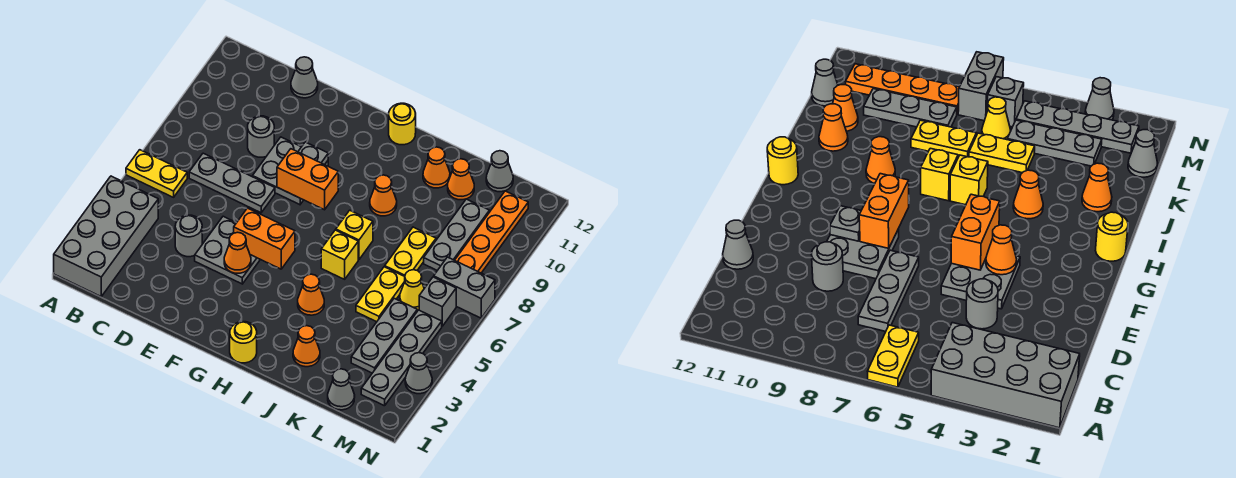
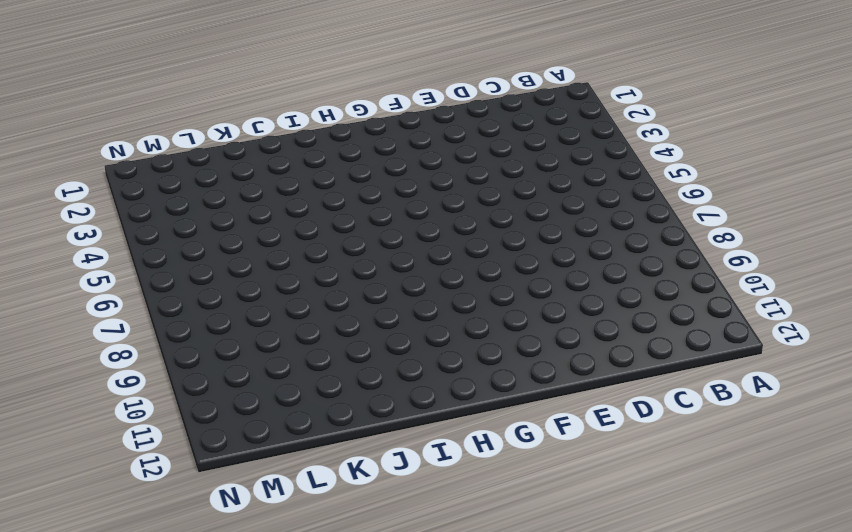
none -> grey 2x4 brick [54,176,158,296]
none -> yellow 1x2 plate [126,150,187,197]
none -> grey 1x3 plate [189,153,275,213]
none -> grey 1x1 round brick [175,215,202,257]

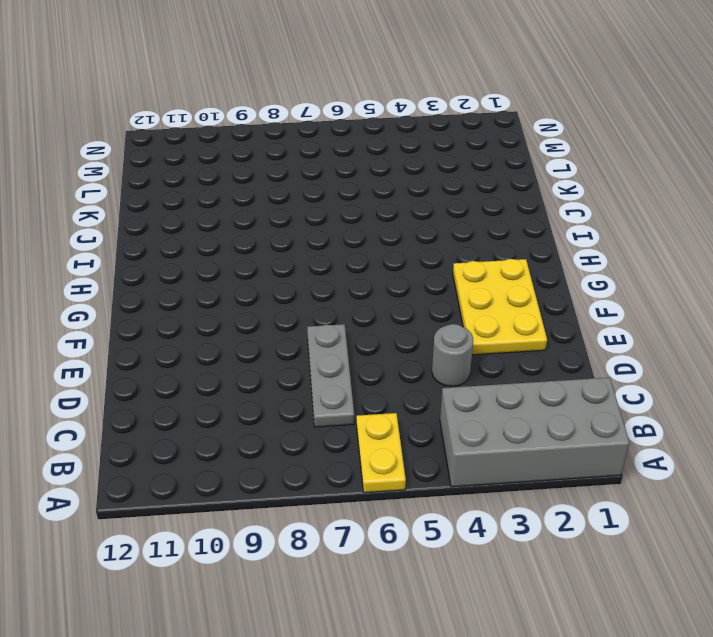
yellow 2x3 plate [453,259,547,355] -> none
none -> grey 1x1 round brick [248,116,274,157]
none -> grey 1x1 cone [291,57,318,98]
none -> grey 2x2 plate [195,216,260,284]
none -> grey 2x2 plate [252,137,328,205]

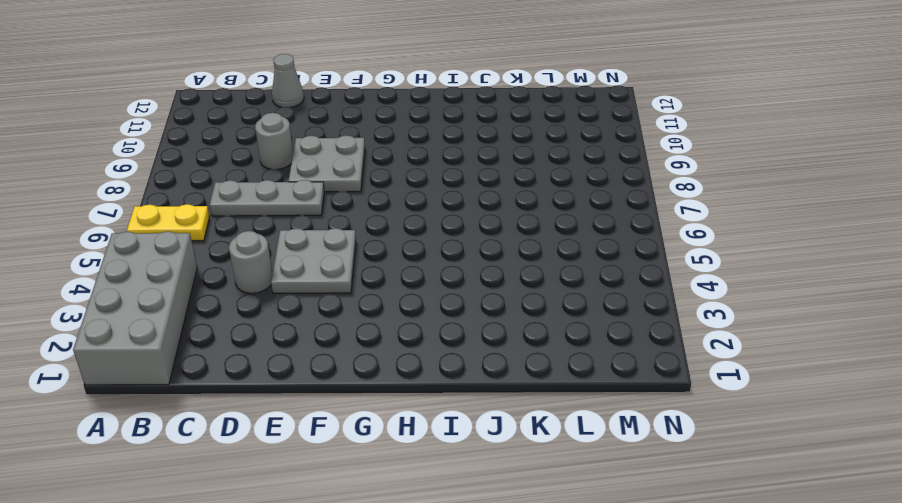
none -> yellow 1x1 round brick [230,322,257,363]
none -> yellow 1x1 round brick [389,103,416,145]
none -> orange 1x1 cone [298,274,324,315]
none -> yellow 1x1 brick [321,230,358,279]

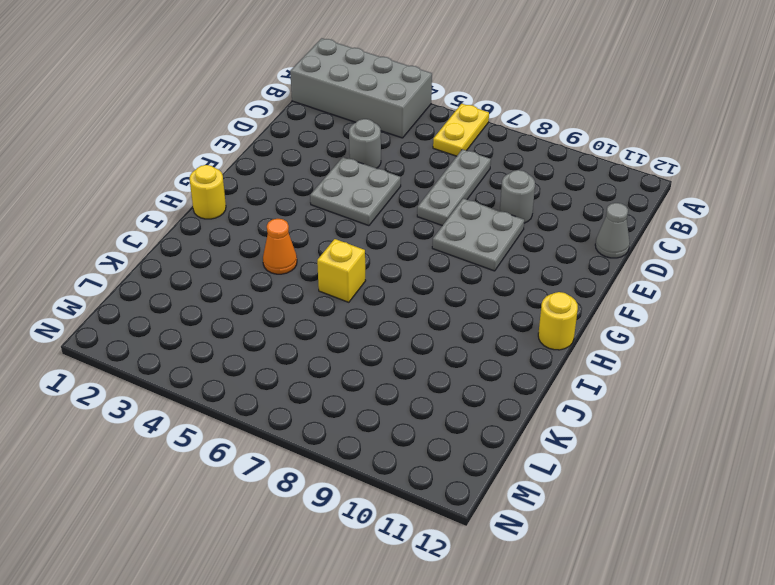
none -> yellow 1x1 brick [336,210,373,260]
none -> orange 1x1 cone [370,175,397,216]
none -> orange 1x1 cone [293,326,320,367]
none -> orange 1x1 cone [423,147,450,188]

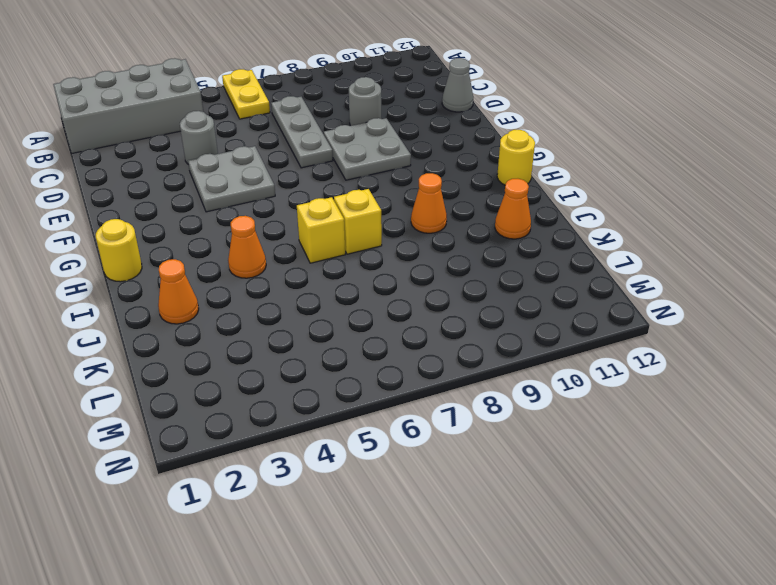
none -> yellow 1x2 plate [356,267,405,322]
none -> yellow 1x2 plate [385,227,436,276]
none -> orange 1x1 cone [448,159,474,200]
none -> grey 1x1 cone [328,369,355,410]

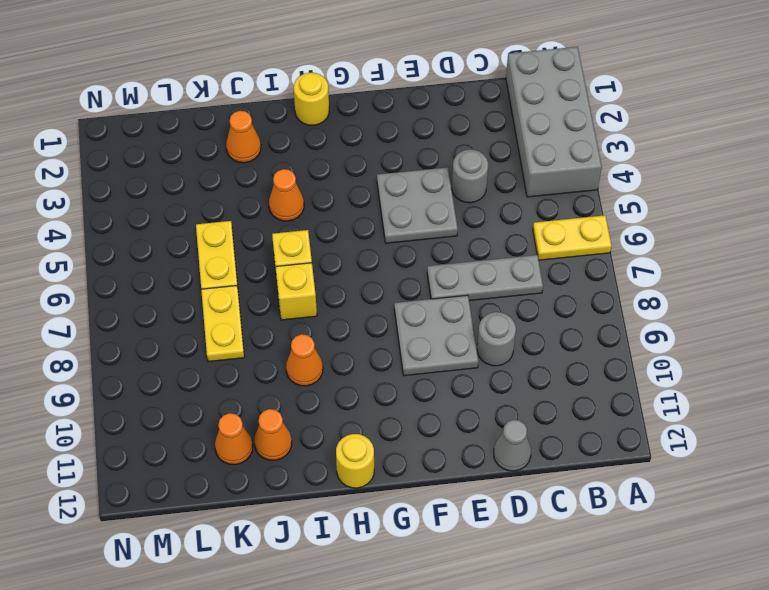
none -> grey 1x1 cone [328,369,355,410]
none -> grey 1x3 plate [351,298,417,373]
none -> yellow 1x1 cone [400,270,424,310]
none -> grey 1x3 plate [424,199,489,271]

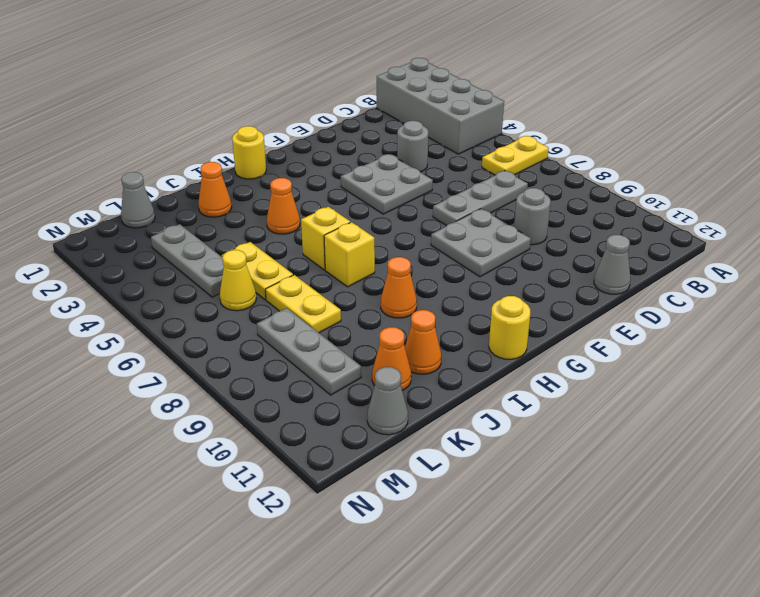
none -> grey 1x4 plate [361,310,442,406]
none -> grey 1x1 brick [419,277,456,326]
none -> grey 1x2 brick [434,257,495,318]
none -> orange 1x4 plate [455,191,528,273]

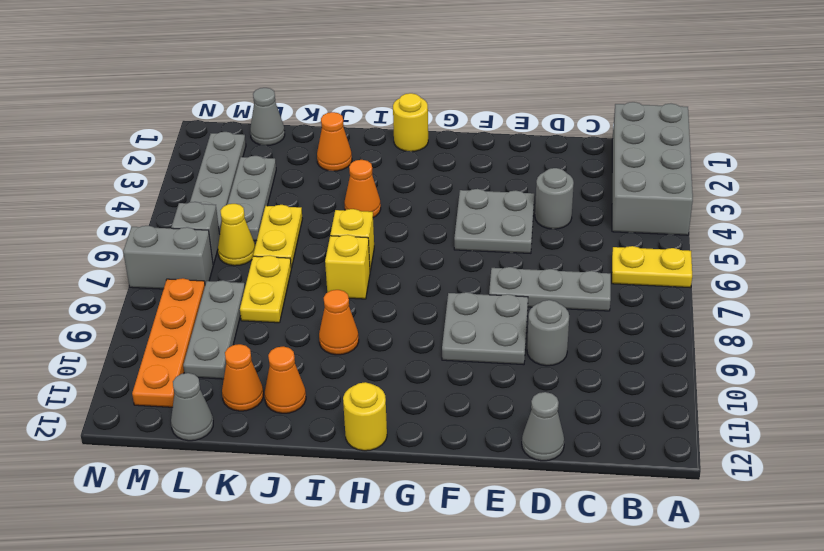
none -> grey 1x1 cone [405,353,432,394]
none -> orange 1x1 cone [224,232,251,273]
none -> orange 1x2 brick [234,208,295,269]
none -> orange 1x2 brick [277,149,338,210]

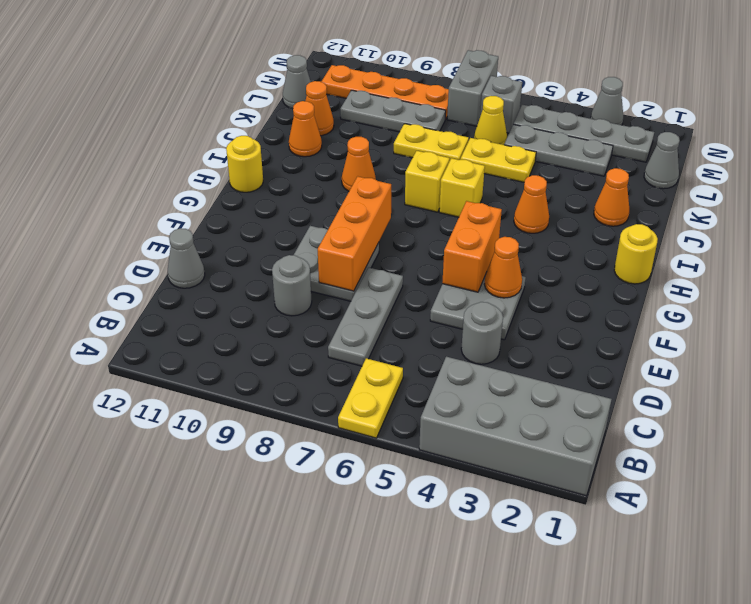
orange 1x3 brick [318,176,391,291] -> orange 1x2 brick [277,149,338,210]
none -> grey 1x1 plate [298,142,328,165]

